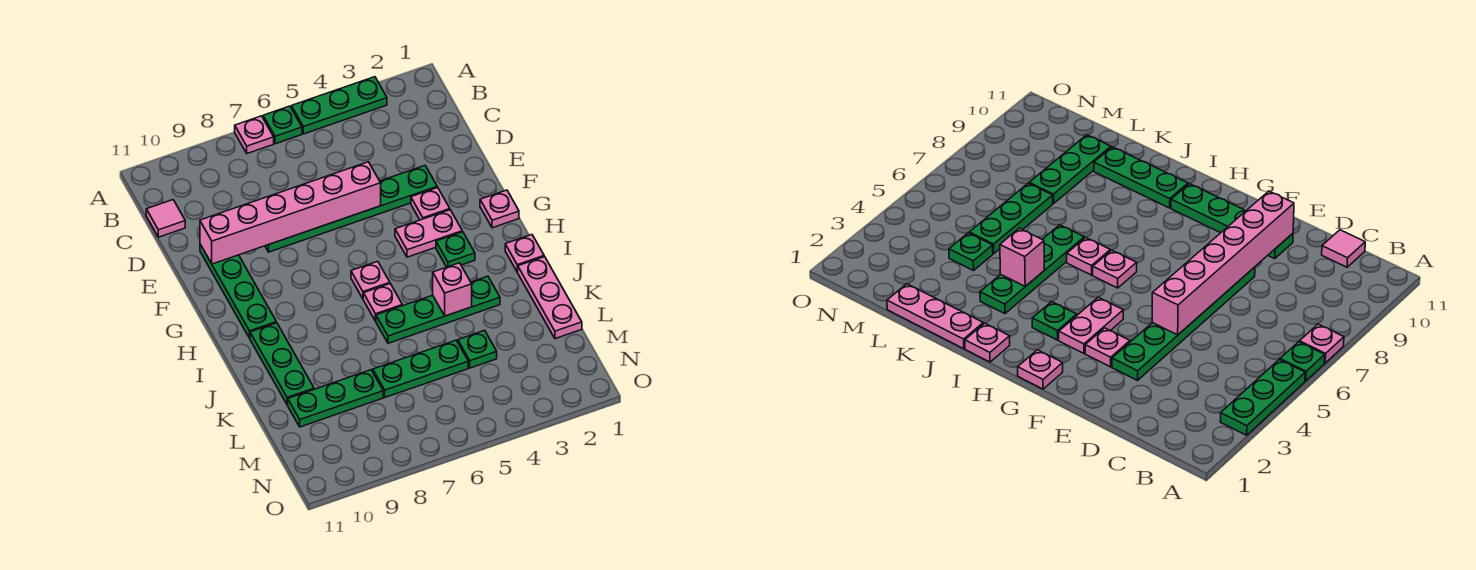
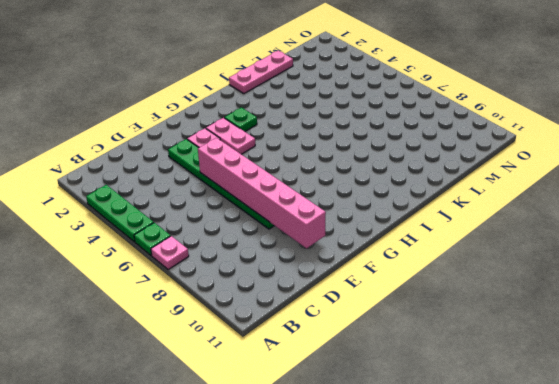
none -> pink 1x1 tile [146,200,185,237]
none -> green 1x4 plate [200,244,276,338]
none -> pink 1x1 plate [480,190,519,228]

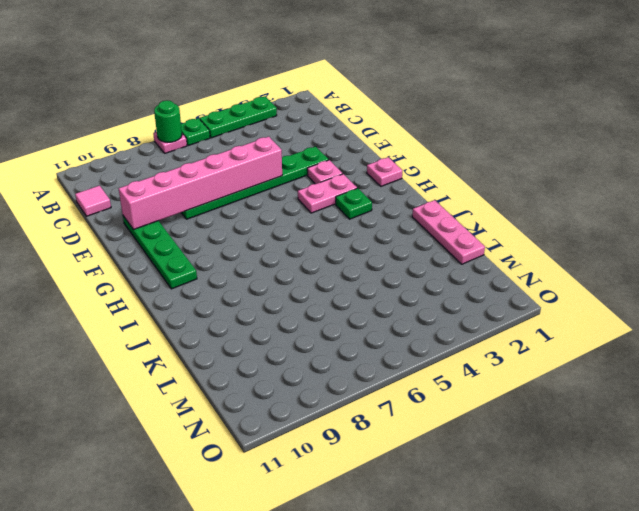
green 1x1 round brick [154,101,182,142] -> none
none -> pink 1x1 plate [351,261,390,298]
none -> pink 1x1 plate [505,235,544,272]
none -> pink 1x1 plate [363,284,402,321]

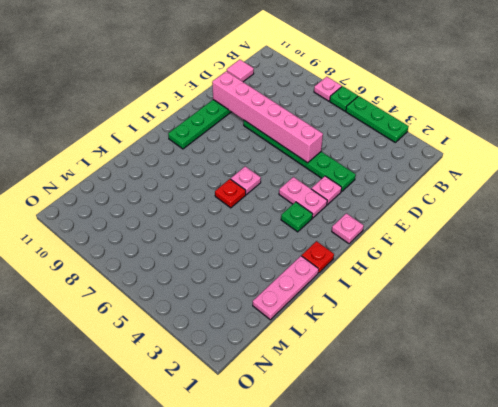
red 1x1 plate [302,241,334,273] -> pink 1x1 plate [505,235,544,272]
red 1x1 plate [215,179,246,208] -> pink 1x1 plate [363,284,402,321]
none -> green 1x3 plate [250,323,314,405]
none -> green 1x4 plate [376,276,500,343]
none -> green 1x1 plate [458,330,497,368]

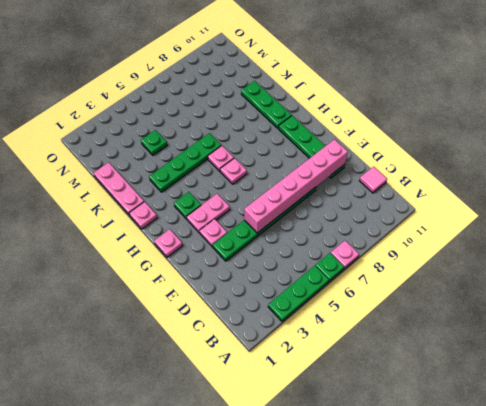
none -> green 1x3 plate [373,340,468,397]
none -> green 1x3 plate [288,370,383,427]
none -> pink 1x1 brick [433,263,472,316]

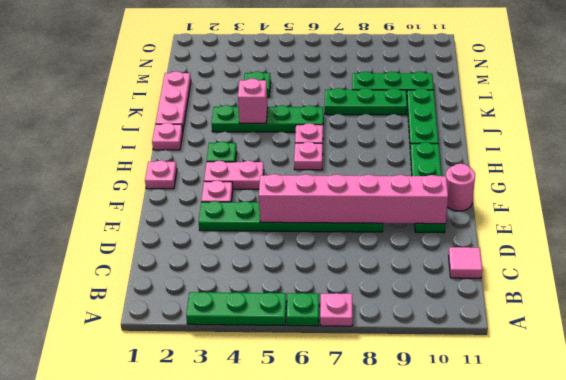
pink 1x1 round brick [446,164,475,211] -> none
green 1x3 plate [325,88,407,115] -> green 1x3 plate moved to [373,340,468,397]

